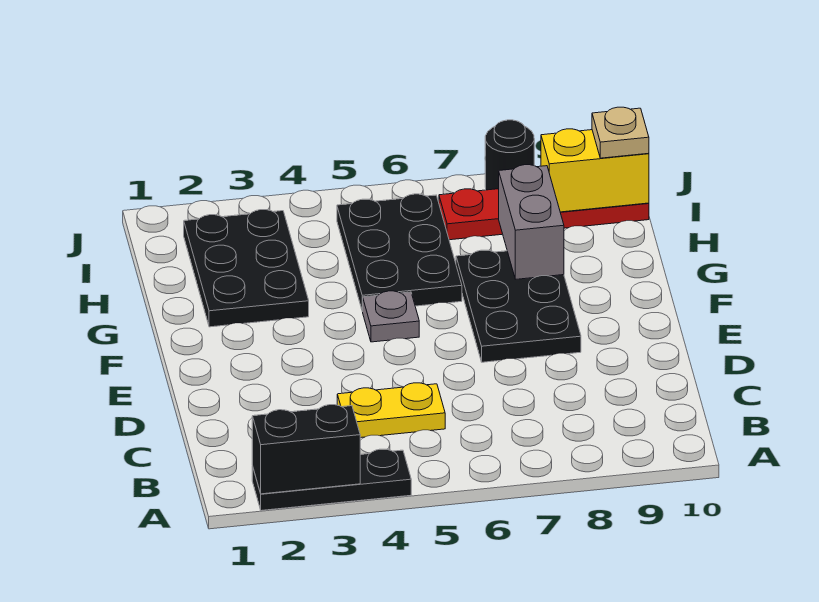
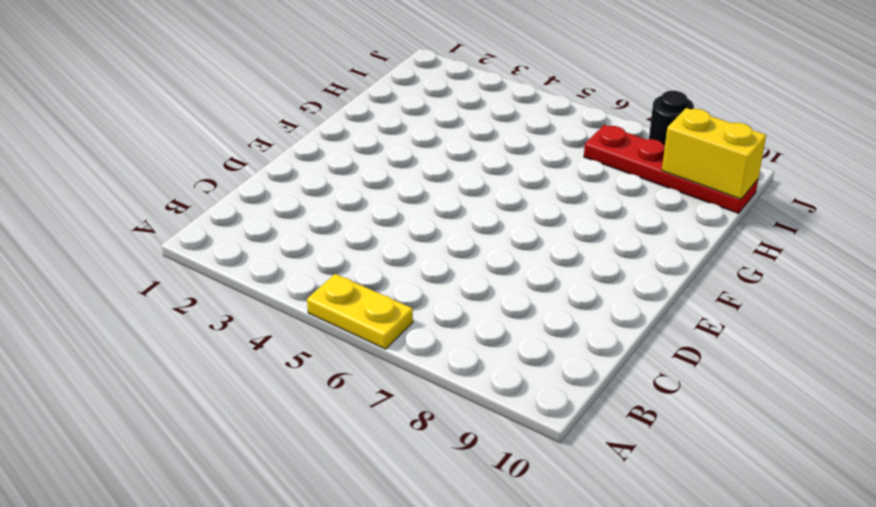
yellow 1x2 plate [307,274,413,349] -> yellow 1x2 plate moved to [337,383,445,438]
none -> black 1x3 plate [252,449,411,511]
none -> black 2x3 plate [456,250,581,362]
none -> grey 1x1 plate [362,291,419,342]

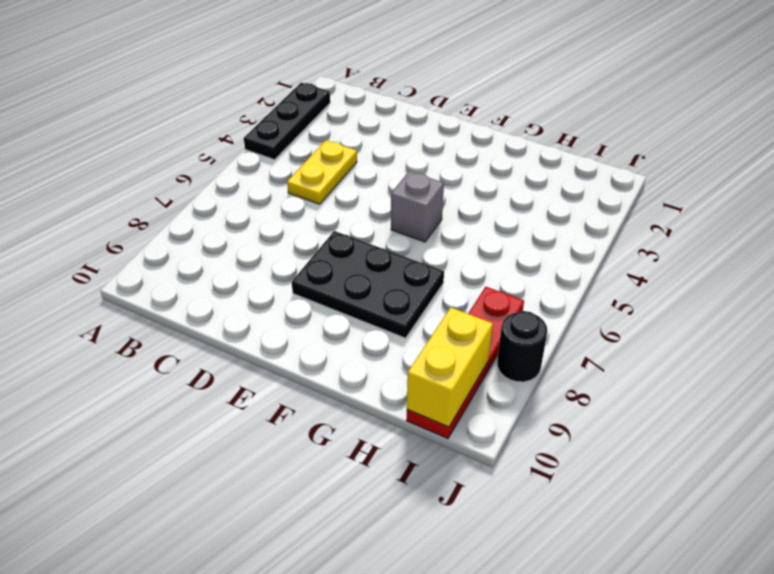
grey 1x1 brick [391,171,444,242] -> grey 1x1 plate [362,291,419,342]
none -> black 2x3 plate [184,210,309,327]
none -> black 2x3 plate [337,194,462,311]
none -> black 1x2 brick [252,405,360,494]

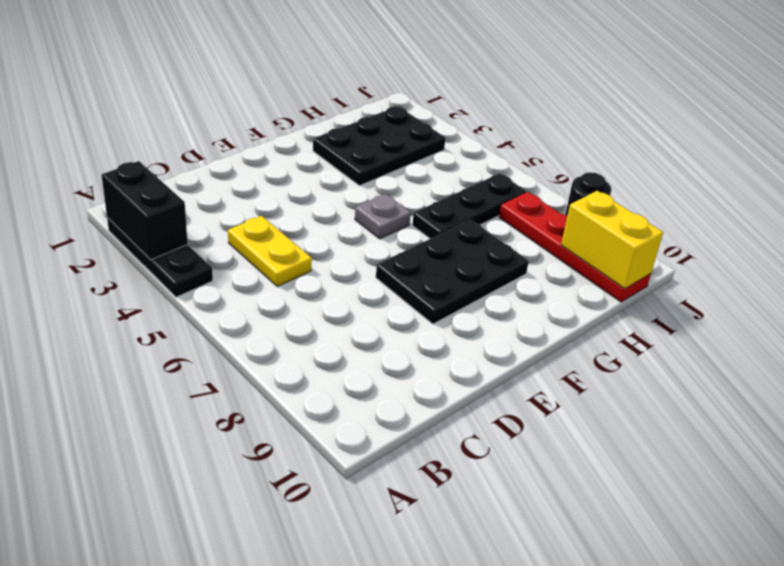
black 1x3 plate [412,173,526,238] -> black 2x3 plate [337,194,462,311]
none -> grey 1x2 brick [499,165,564,279]
none -> tan 1x1 plate [592,107,649,158]

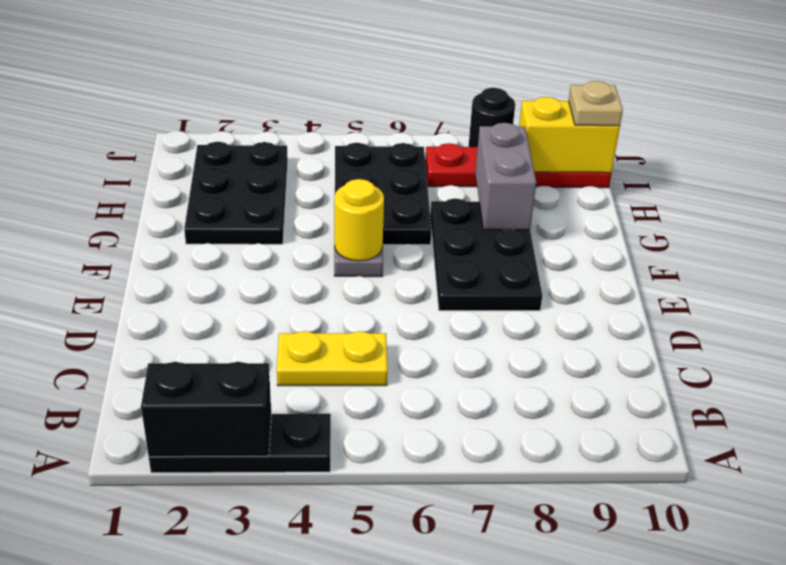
yellow 1x1 round brick [334,179,384,261] -> none

